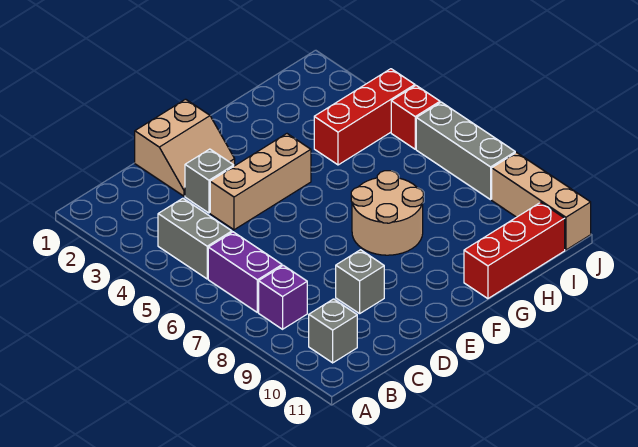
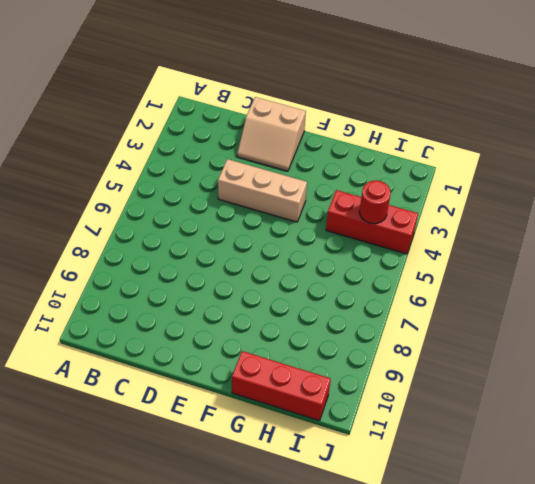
red 1x1 round brick [359,181,391,224] -> none
none -> grey 1x2 brick [158,198,232,279]
none -> purple 1x2 brick [208,232,282,312]
none -> purple 1x1 brick [259,265,307,329]

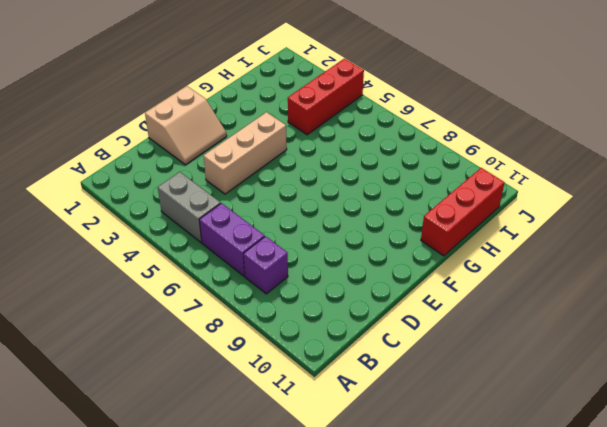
none -> grey 1x1 brick [309,299,357,363]
none -> grey 1x1 brick [185,149,234,213]
none -> grey 1x1 brick [336,250,384,314]

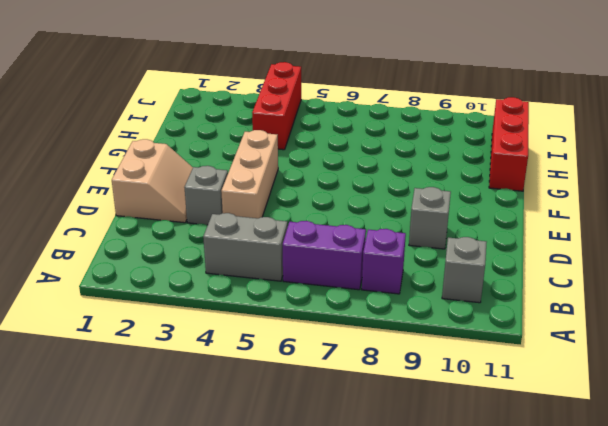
none -> tan 2x2 round brick [351,171,423,255]
none -> red 1x1 brick [391,86,440,149]
none -> grey 1x3 brick [416,102,515,200]

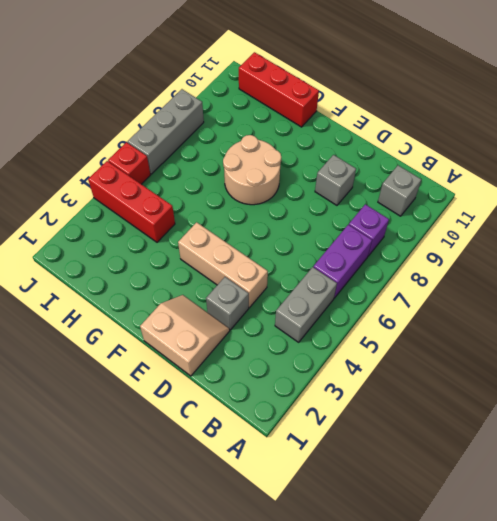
none -> tan 1x3 brick [492,153,591,250]

